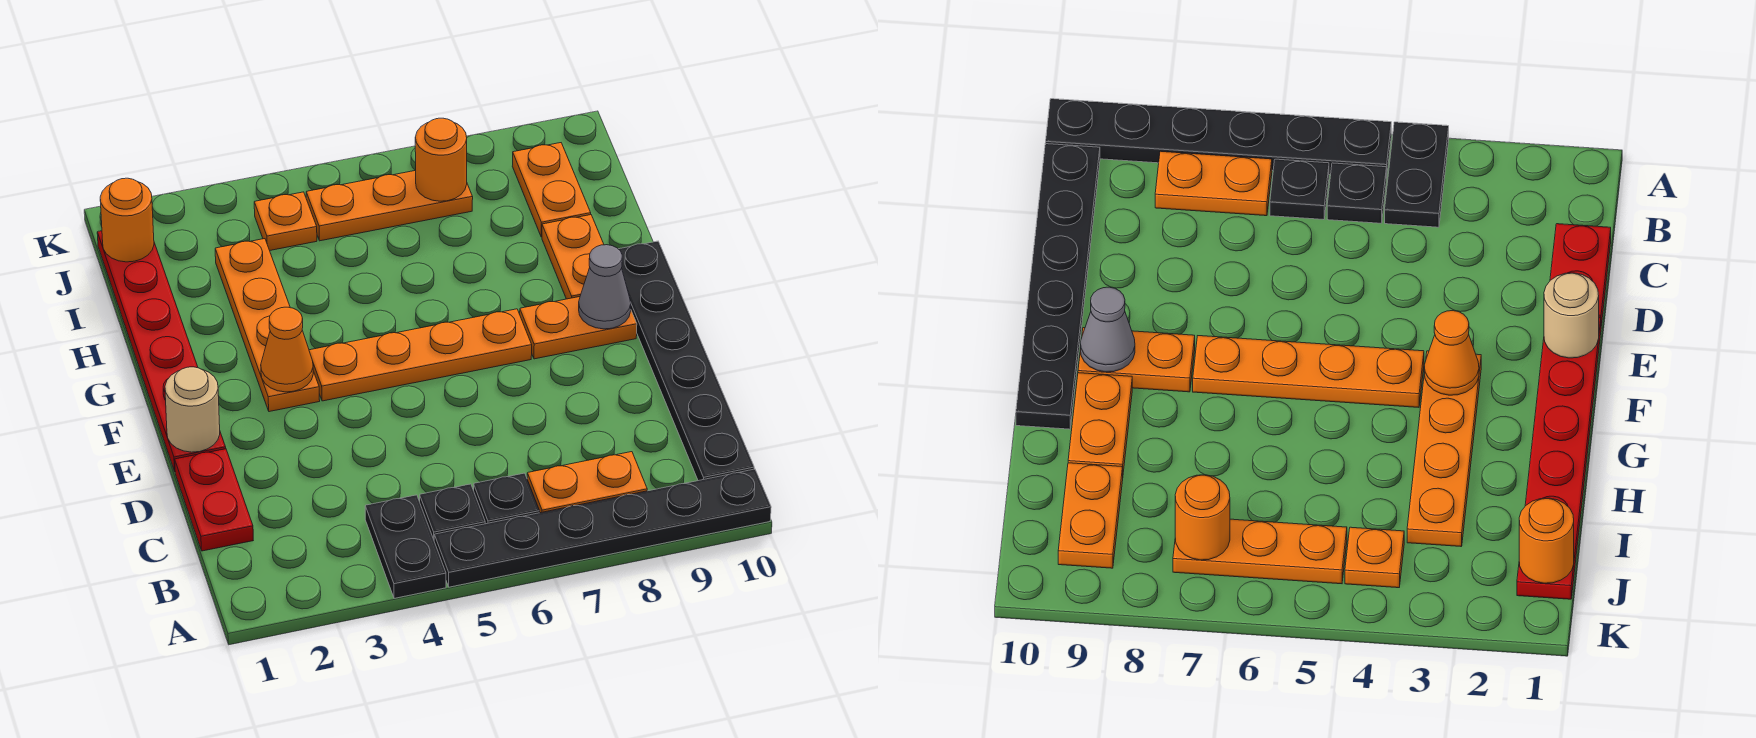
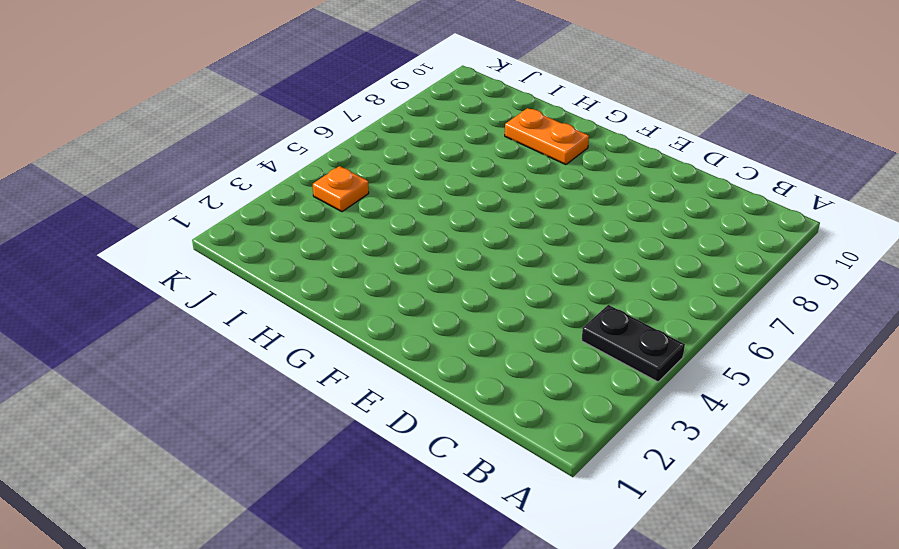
none -> black 1x6 plate [434,469,771,587]
none -> black 1x1 plate [420,484,485,539]
none -> black 1x1 plate [474,473,540,524]

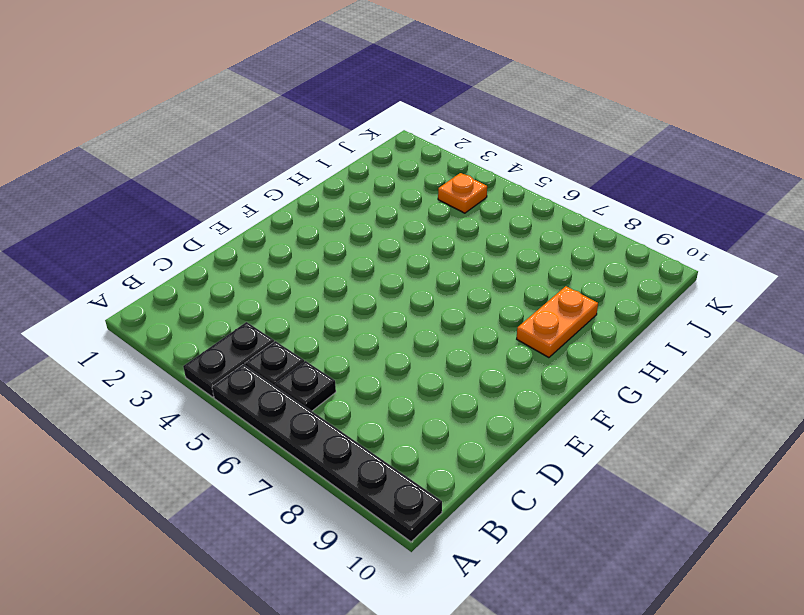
none -> orange 1x2 plate [527,452,647,513]
none -> black 1x6 plate [619,241,754,481]
none -> red 1x2 plate [175,449,253,551]

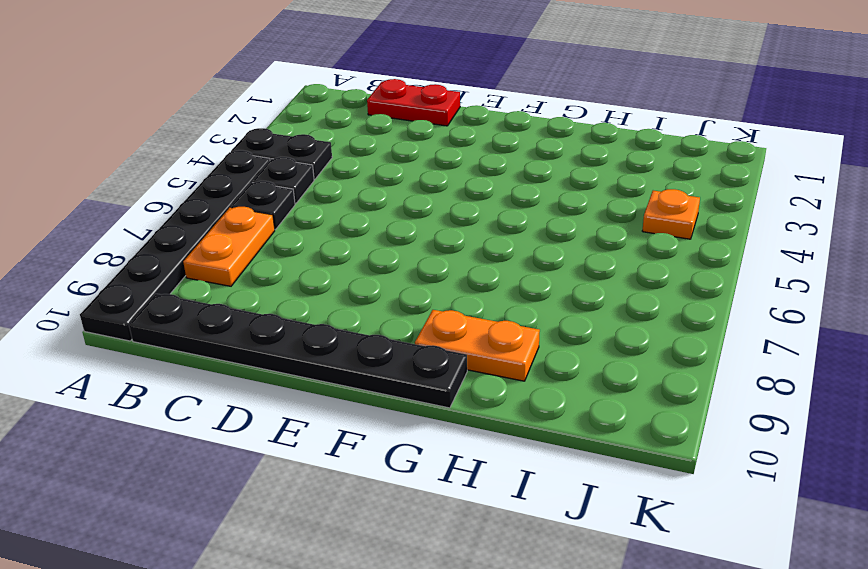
none -> red 1x6 plate [97,231,226,471]
none -> orange 1x4 plate [215,239,320,412]
none -> orange 1x4 plate [309,309,532,401]

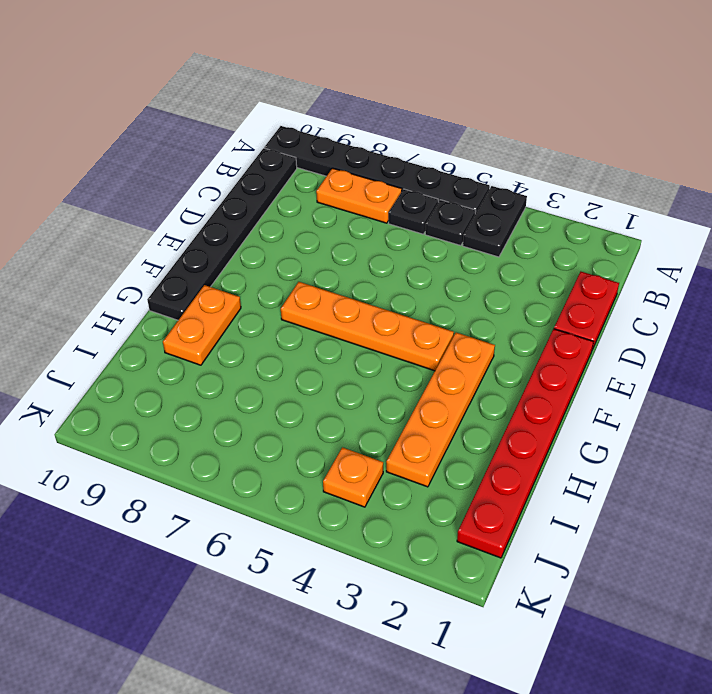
none -> orange 1x2 plate [520,297,637,359]
none -> orange 1x2 plate [512,143,591,237]
none -> orange 1x3 plate [306,170,473,241]

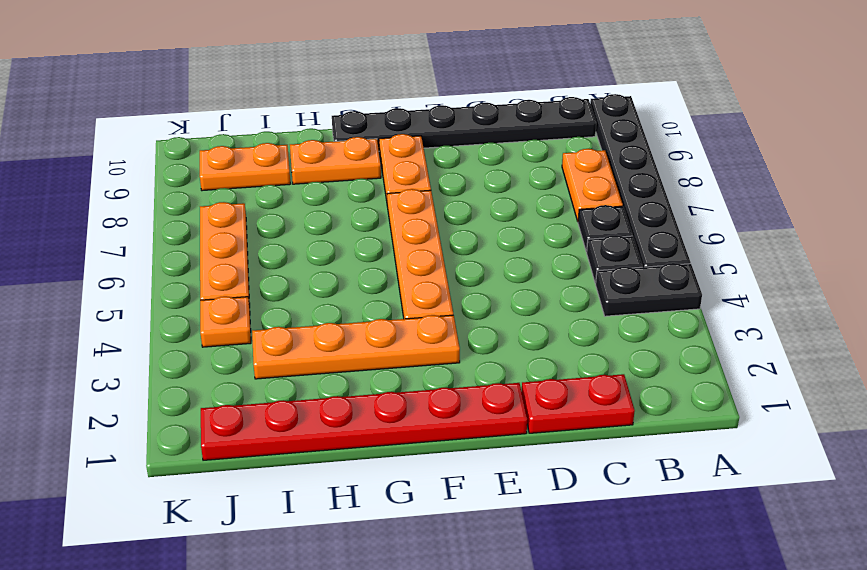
none -> tan 1x1 round brick [165,367,220,452]
none -> orange 1x1 cone [261,307,313,392]
none -> grey 1x1 cone [579,245,631,329]

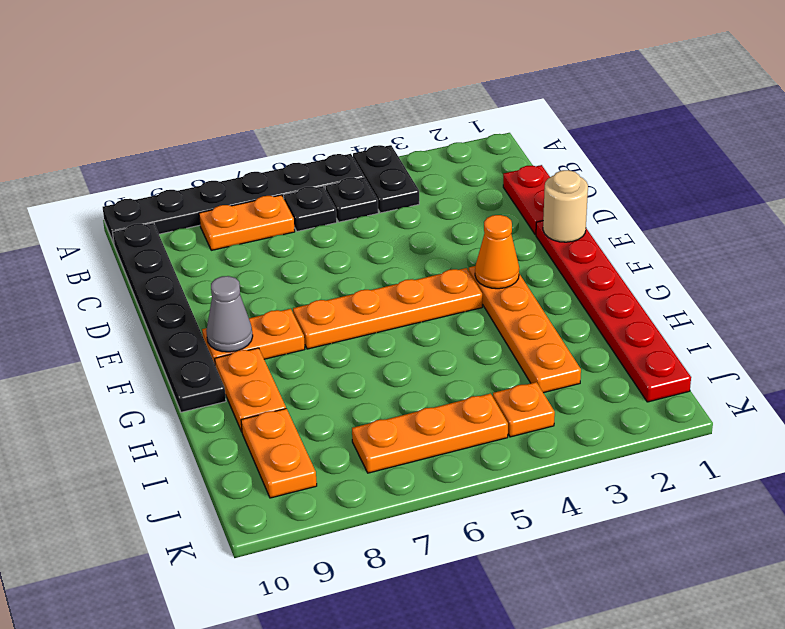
none -> orange 1x1 round brick [100,178,154,262]
none -> orange 1x1 round brick [415,118,467,201]

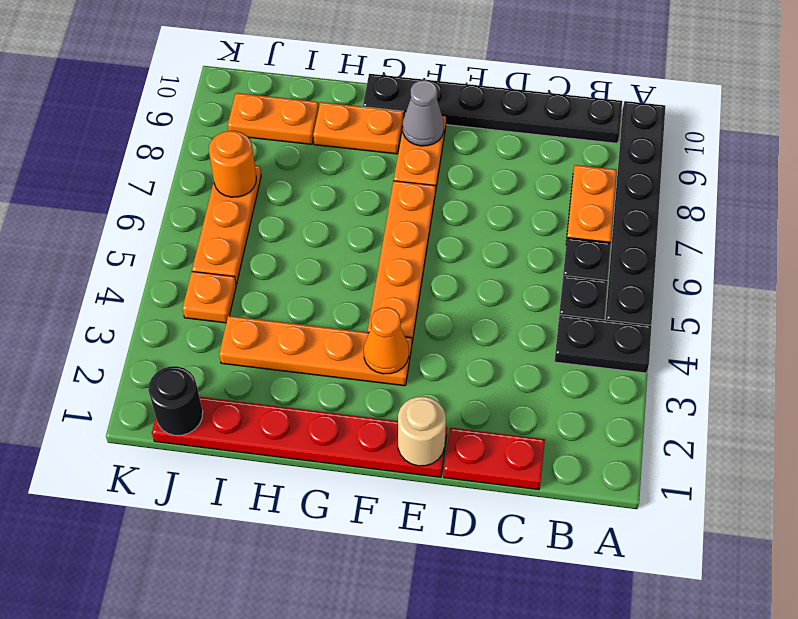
black 1x1 round brick [148,366,203,435] -> orange 1x1 round brick [100,178,154,262]

